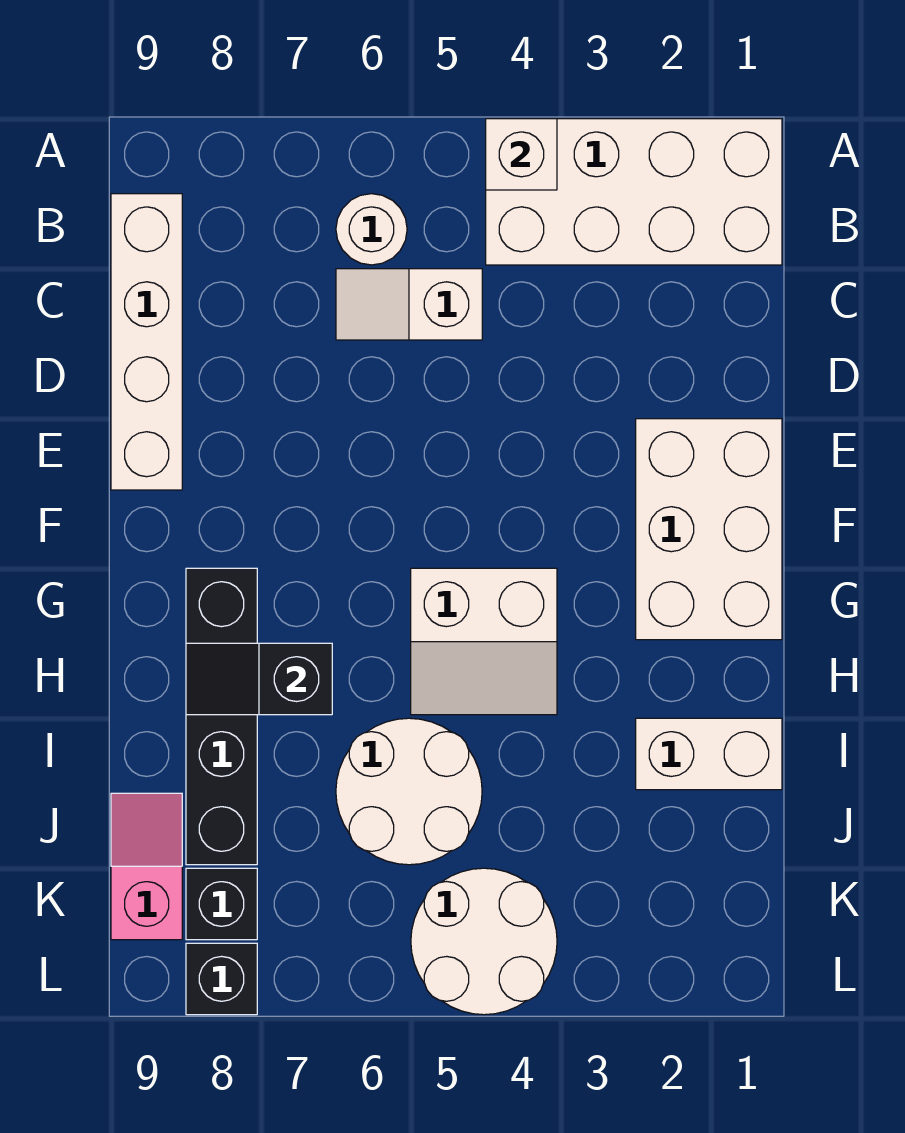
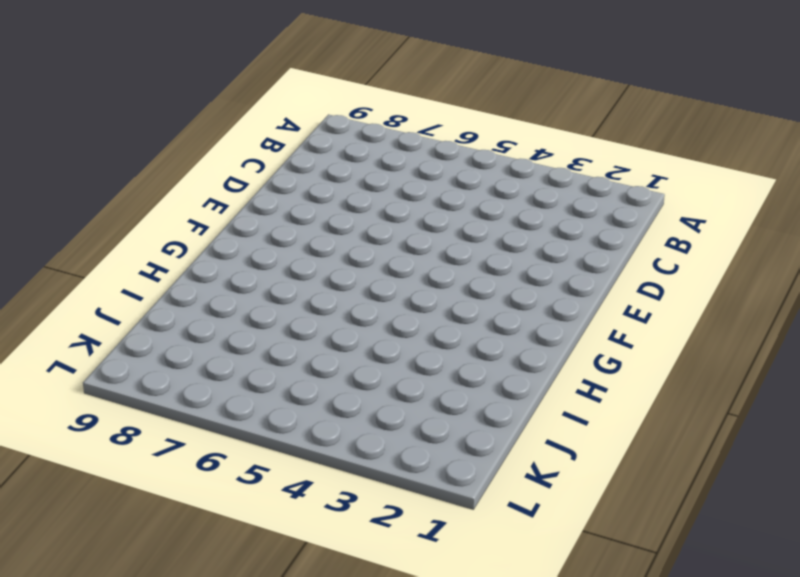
none -> white 2x4 brick [486,119,782,265]
none -> white 1x1 round brick [336,194,407,265]
none -> white 1x4 brick [111,194,182,490]

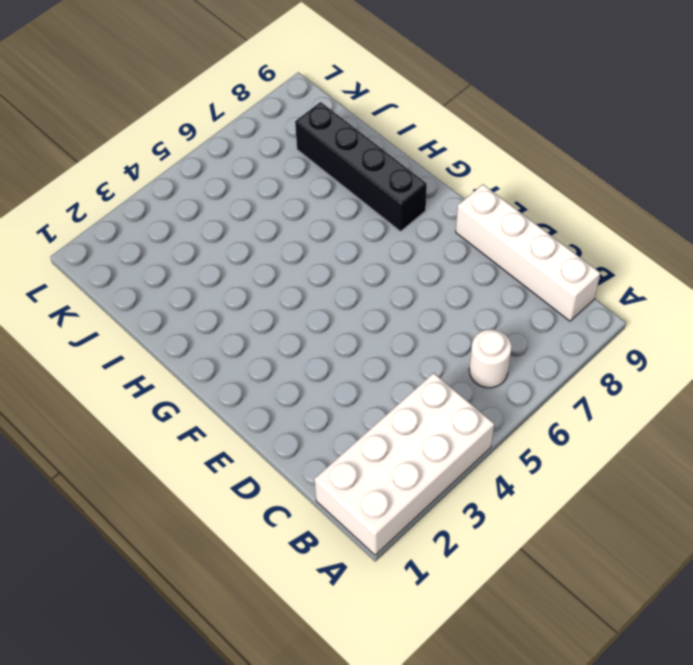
none -> white 1x2 slope [336,269,482,340]
none -> white 2x3 brick [636,419,782,640]
none -> white 2x2 slope [411,568,557,715]

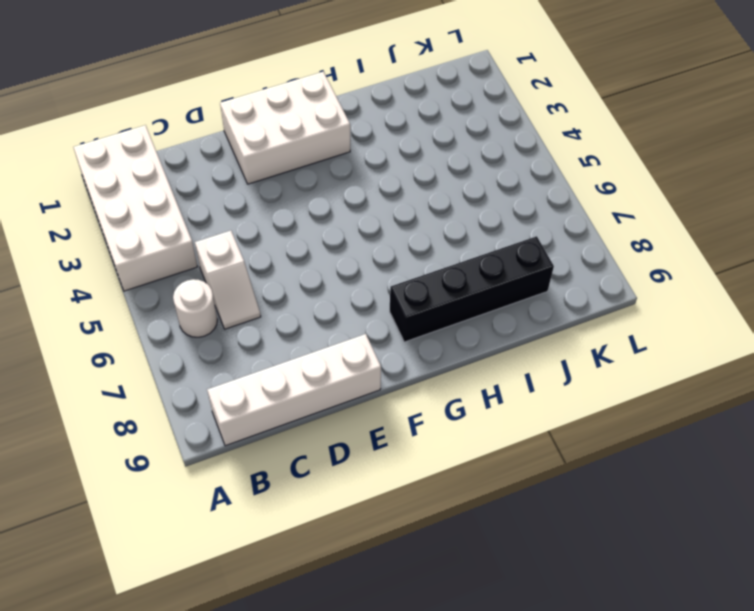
none -> white 2x2 slope [411,568,557,715]
none -> white 1x2 brick [636,718,782,790]
none -> white 2x2 round brick [336,718,482,865]

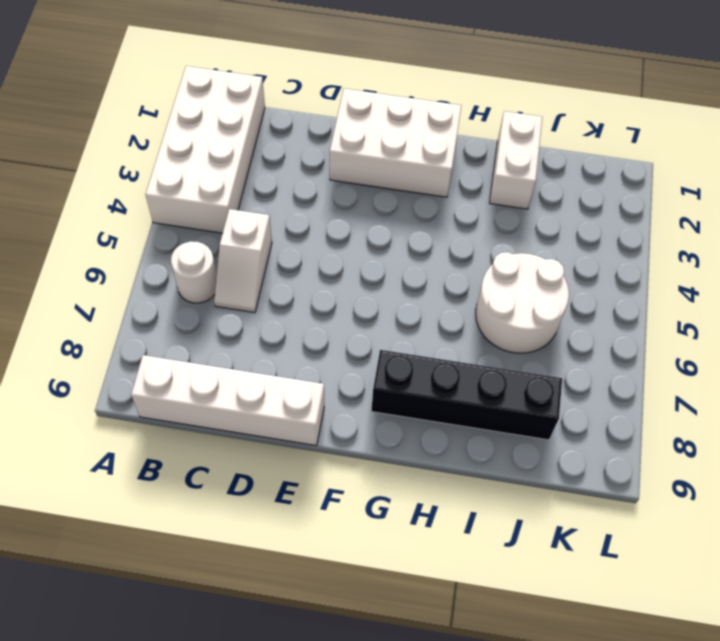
none -> white 2x2 slope [411,568,557,715]
none -> pink 1x2 slope [111,793,182,940]
none -> white 2x2 round brick [411,868,557,1015]

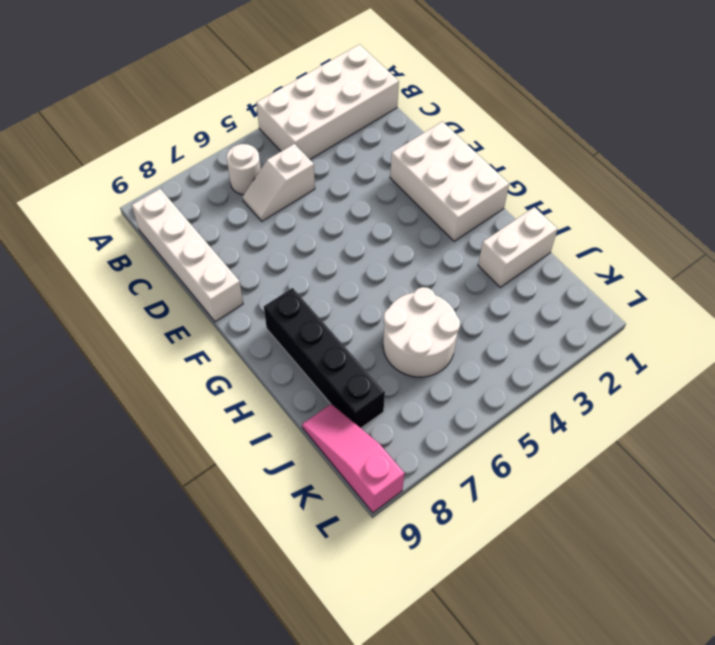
pink 1x3 slope [302,404,405,513] -> pink 1x2 slope [111,793,182,940]
none -> white 2x2 slope [411,568,557,715]
none -> white 2x2 round brick [411,868,557,1015]
none -> black 1x1 brick [186,868,257,940]

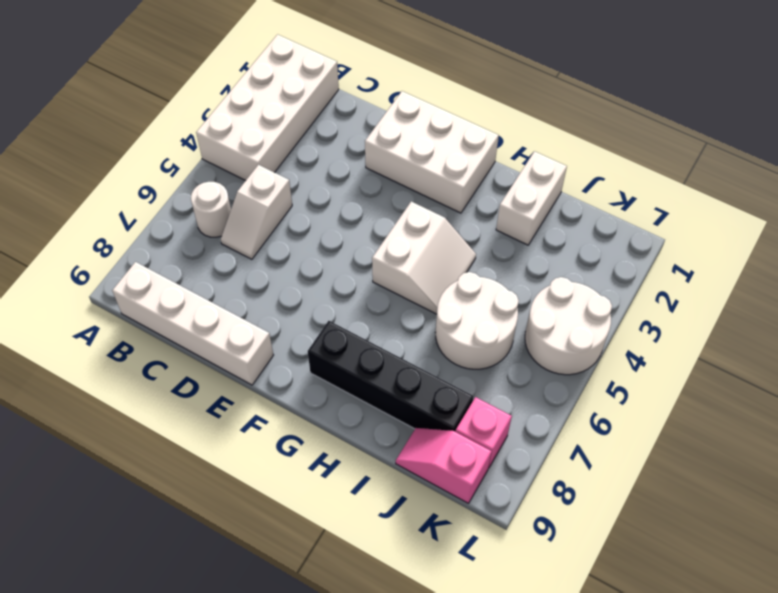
pink 1x1 brick [456,397,512,468] -> black 1x1 brick [186,868,257,940]
none -> black 1x1 brick [186,943,257,1015]
none -> white 1x1 brick [486,119,557,190]
none -> black 1x2 slope [186,643,332,715]

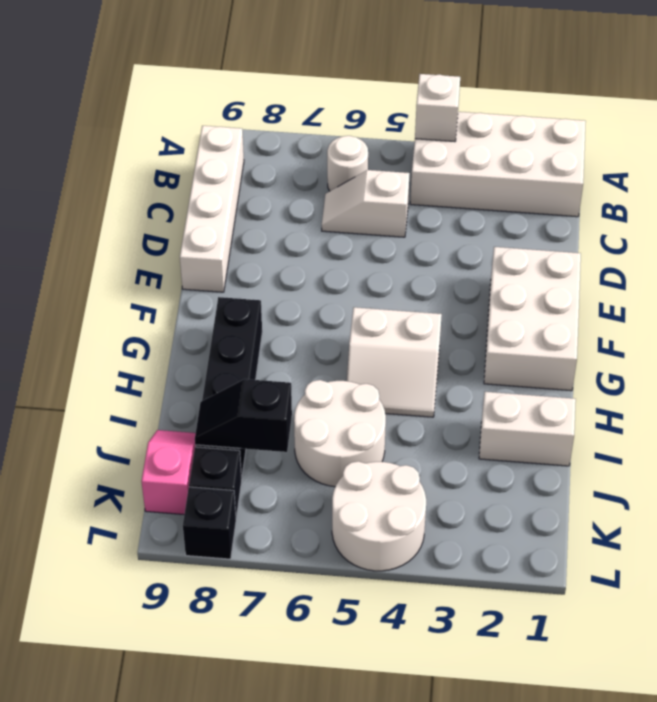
black 1x2 slope [195,379,292,452] -> black 1x2 slope moved to [186,643,332,715]

